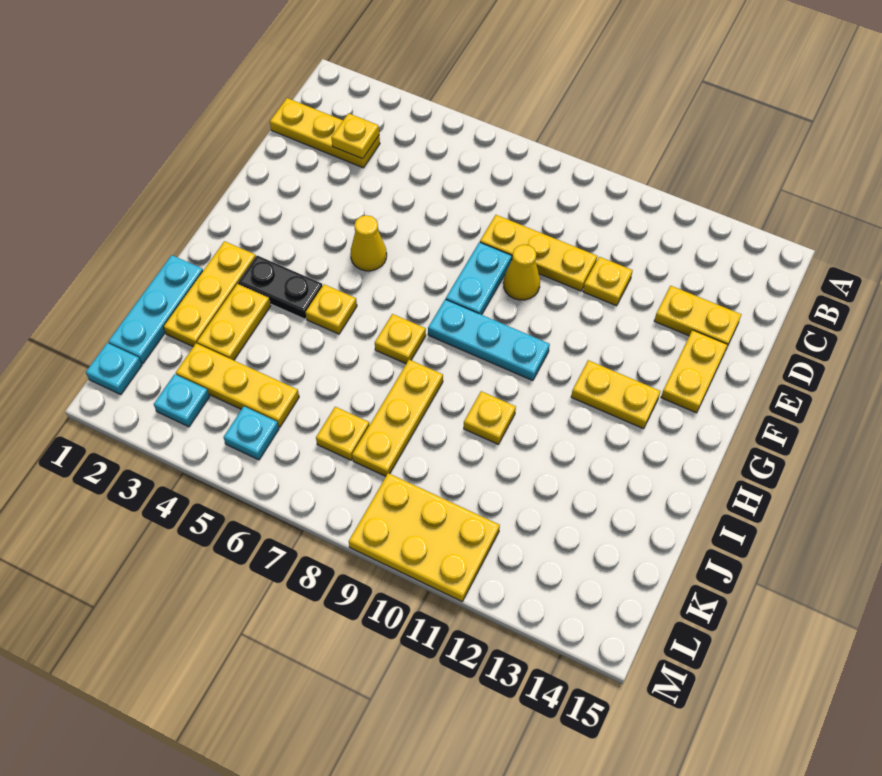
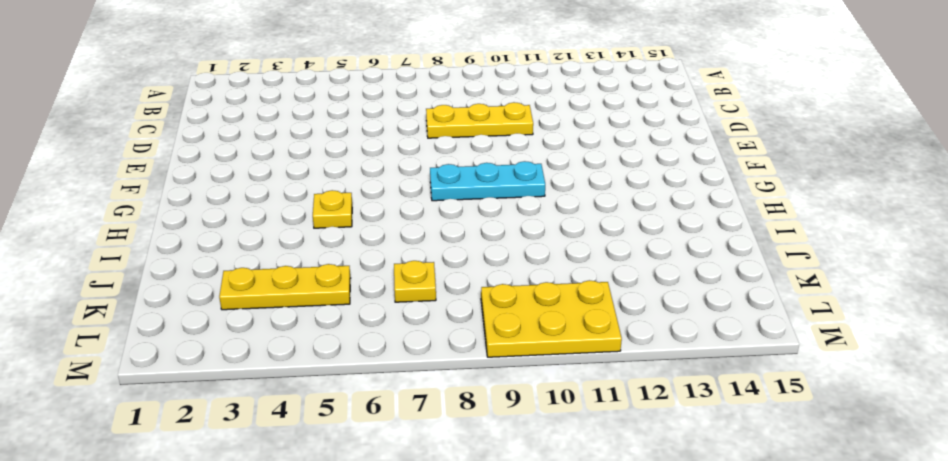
none -> yellow 1x3 plate [270,98,380,168]
none -> yellow 1x1 plate [583,257,633,306]
none -> yellow 1x2 plate [654,286,741,346]

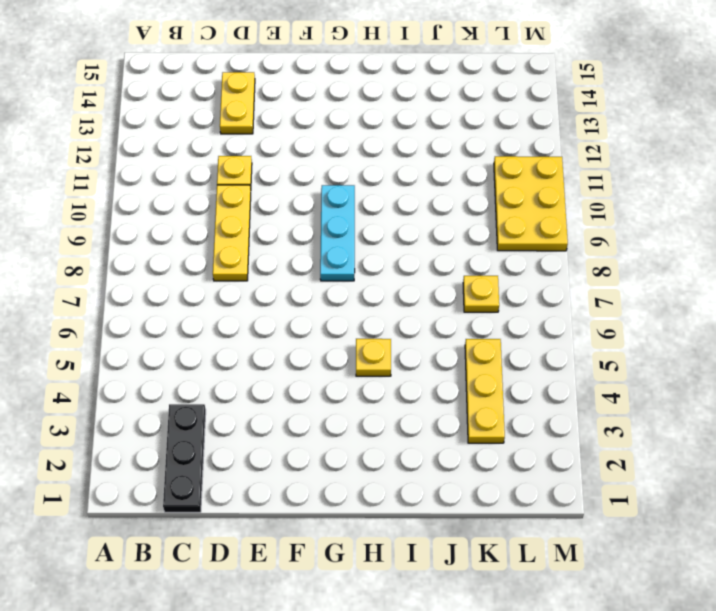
black 1x3 plate [163,404,206,512] -> yellow 1x3 plate [270,98,380,168]
none -> cyan 1x2 plate [446,242,512,315]
none -> yellow 1x1 cone [503,245,540,300]
none -> yellow 1x2 plate [661,330,728,413]

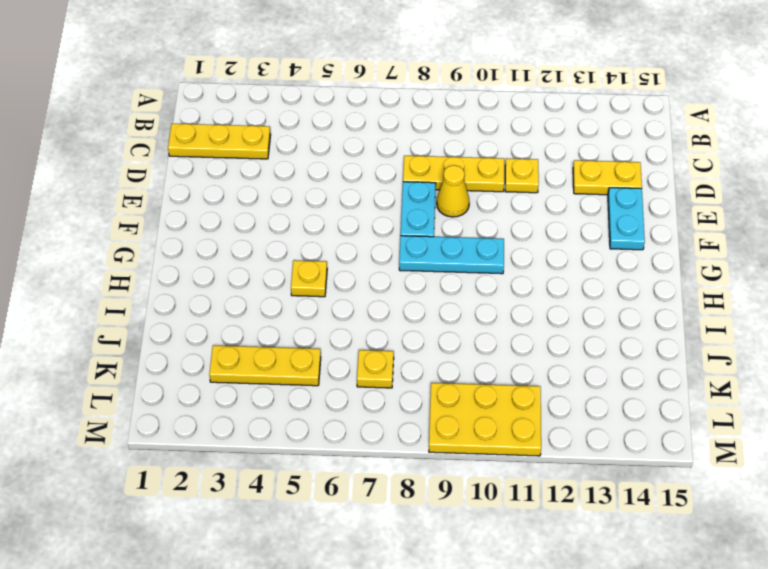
cyan 1x2 plate [608,188,645,250] -> yellow 1x2 plate [661,330,728,413]
none -> yellow 1x1 cone [351,215,387,271]
none -> yellow 1x2 plate [571,360,660,429]
none -> yellow 1x3 plate [163,241,256,347]

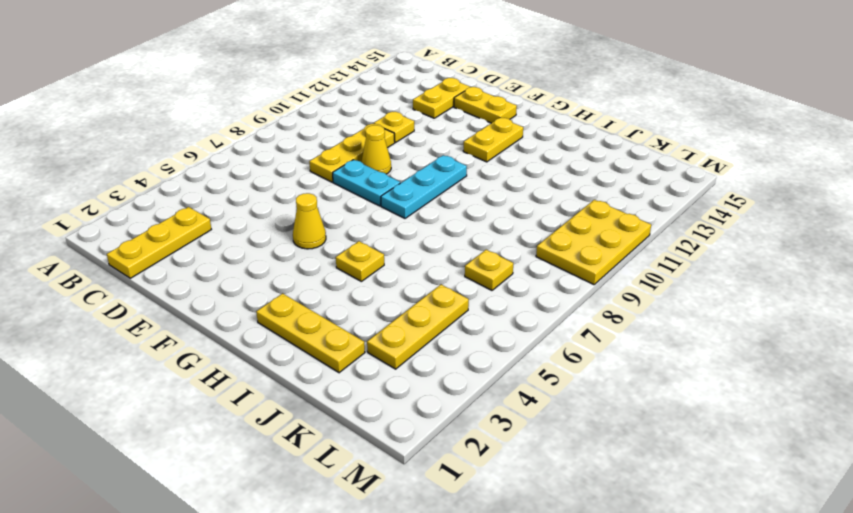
none -> black 1x2 plate [238,255,322,319]
none -> yellow 1x1 plate [375,314,426,364]
none -> cyan 1x3 plate [108,255,203,364]

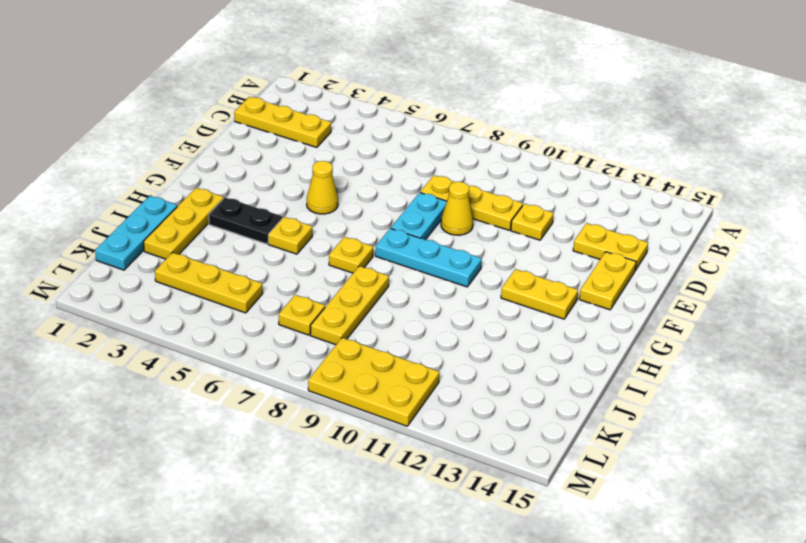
none -> yellow 1x2 plate [197,284,271,360]
none -> yellow 1x1 plate [464,391,516,444]
none -> cyan 1x1 plate [86,343,142,395]

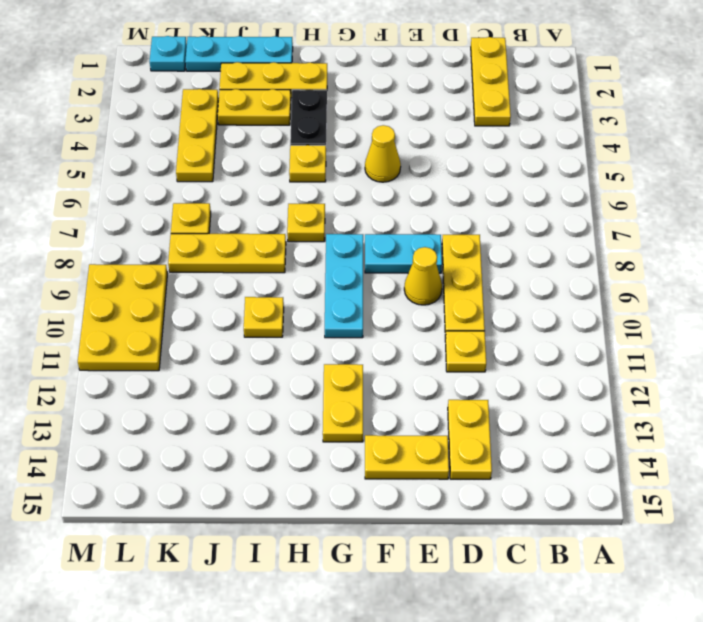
none -> cyan 1x1 plate [154,374,210,427]
none -> cyan 1x1 plate [224,407,279,460]
none -> yellow 1x1 plate [331,113,379,159]

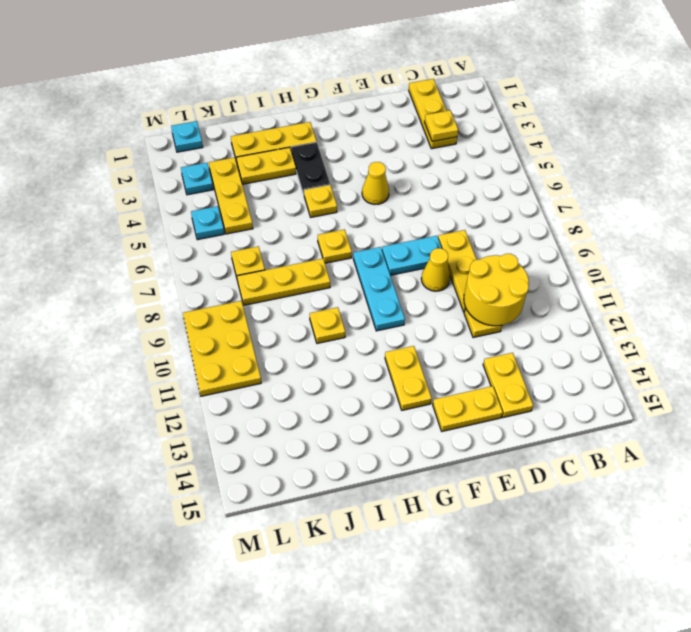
yellow 2x2 round brick [464,254,529,326] -> none
none -> cyan 1x3 plate [108,255,203,364]

